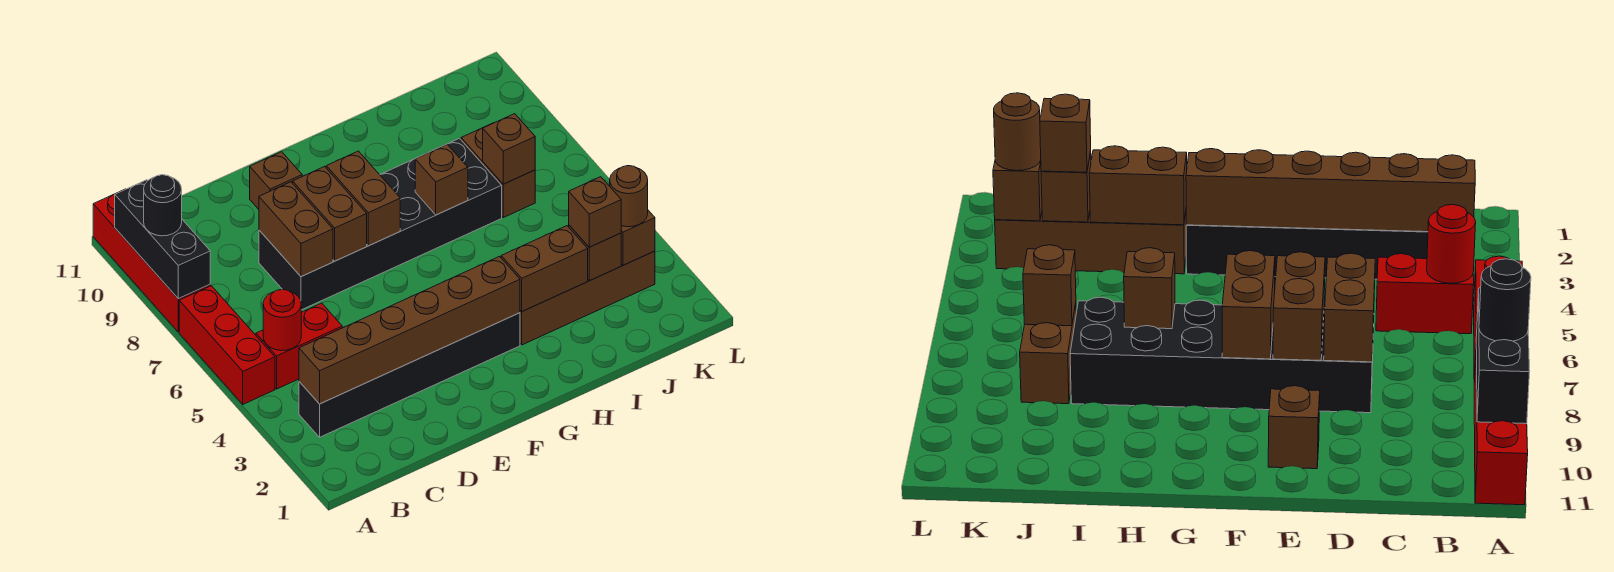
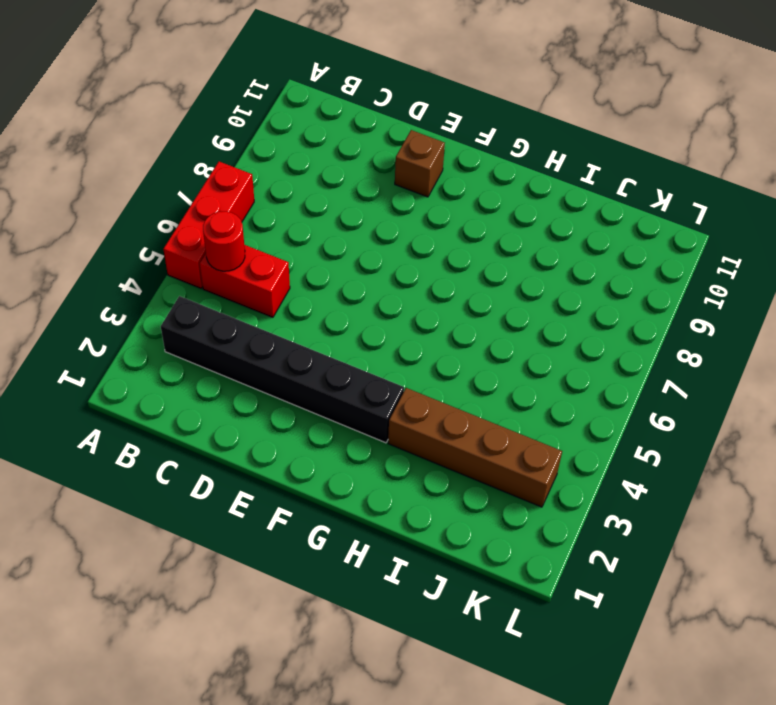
none -> red 1x4 brick [93,189,210,332]
none -> black 2x6 brick [259,138,502,310]
none -> brown 1x2 brick [461,123,535,218]

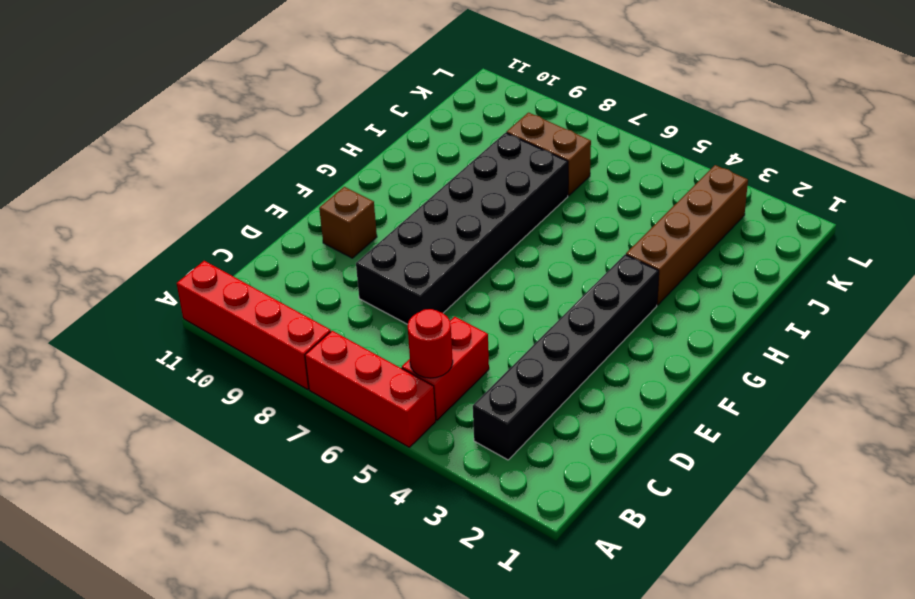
none -> black 1x3 brick [115,180,210,299]
none -> brown 1x6 brick [299,256,520,404]
none -> brown 1x2 brick [259,182,333,277]

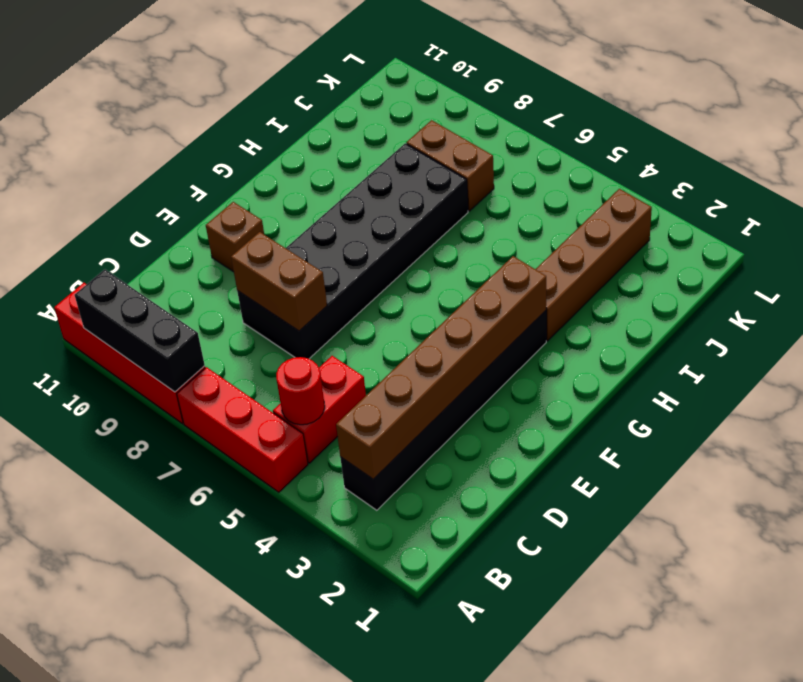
none -> brown 1x2 brick [293,166,367,261]
none -> brown 1x2 brick [326,151,400,246]
none -> brown 1x2 brick [501,226,588,311]

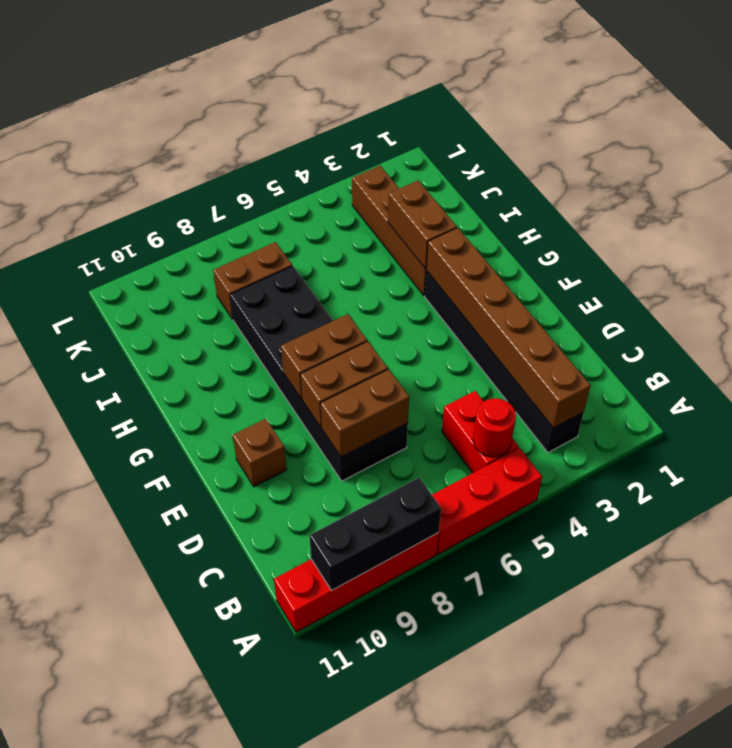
none -> brown 1x1 brick [415,145,468,215]
none -> brown 1x1 brick [569,225,621,281]
none -> brown 1x1 brick [483,114,535,184]

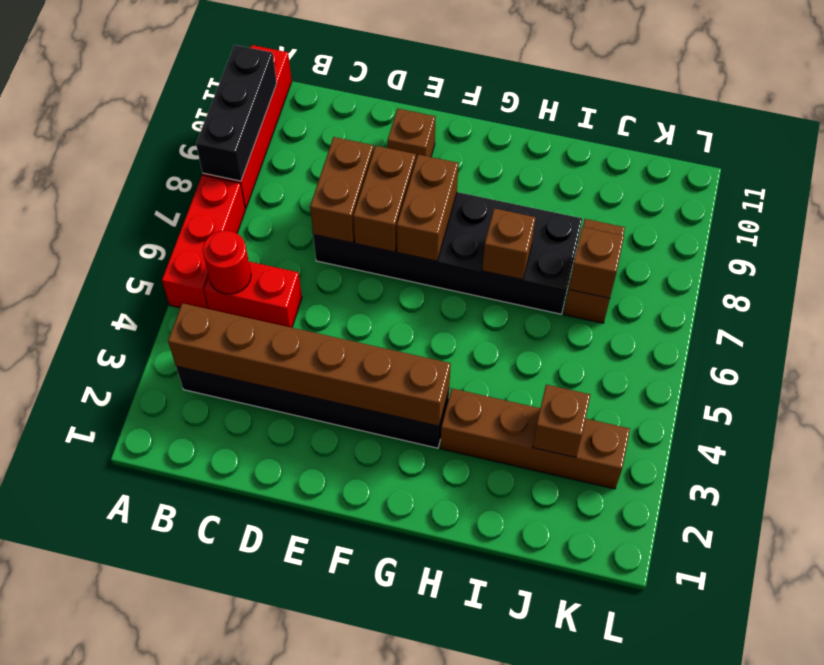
none -> brown 1x2 brick [501,226,588,311]
none -> brown 1x1 brick [621,210,655,265]
none -> black 1x1 round brick [144,175,182,236]

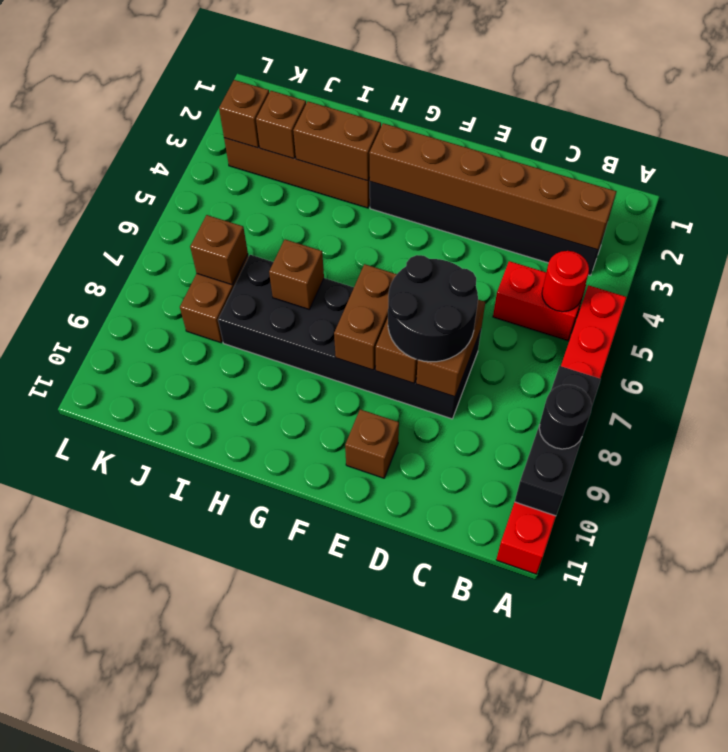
black 2x2 round brick [388,255,478,362] -> none
none -> brown 1x1 brick [569,177,621,247]
none -> brown 1x1 round brick [610,166,648,227]

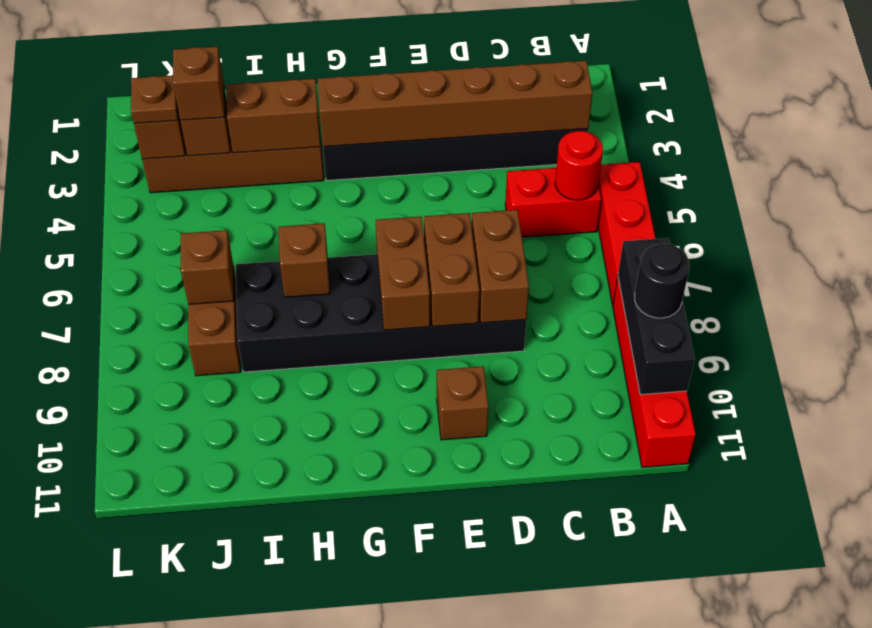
brown 1x1 plate [131,75,178,123] -> brown 1x1 round brick [610,166,648,227]

